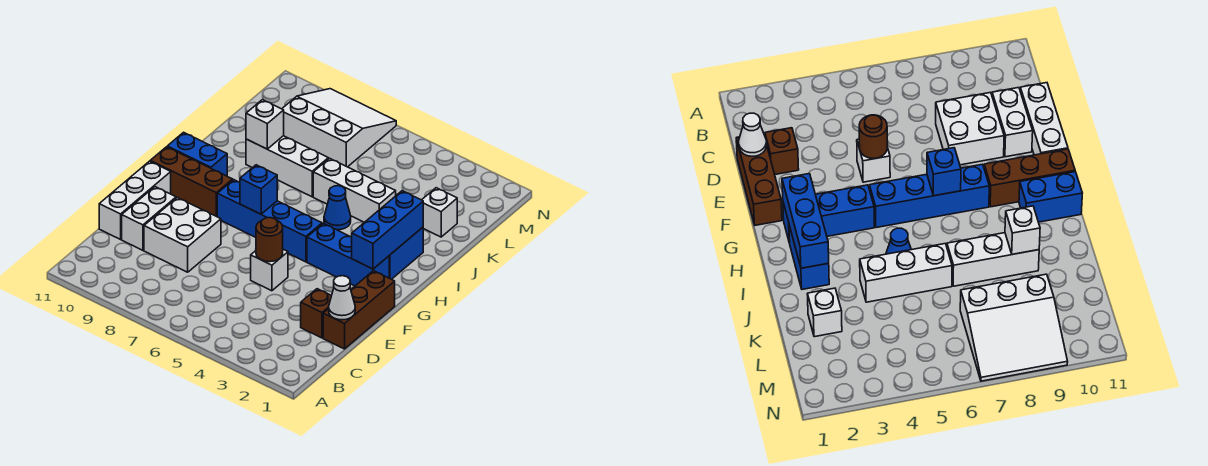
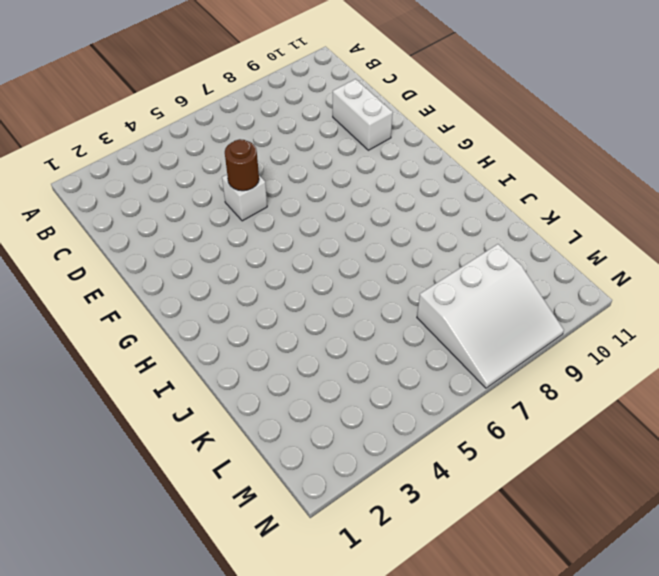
none -> brown 1x3 brick [323,271,395,349]
none -> brown 1x1 brick [301,289,331,338]
none -> white 2x2 brick [144,198,221,272]

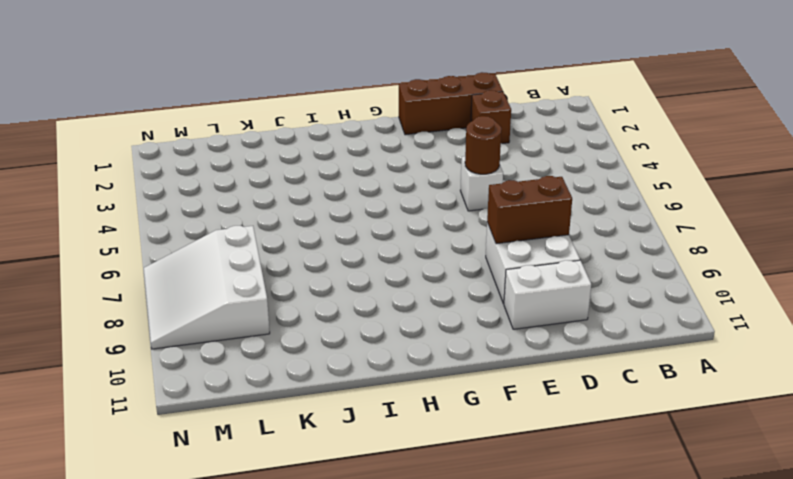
brown 1x2 brick [487,176,572,244] -> none
none -> white 1x3 brick [99,161,171,239]
none -> blue 1x3 brick [307,223,389,286]
none -> blue 1x4 brick [217,180,322,262]

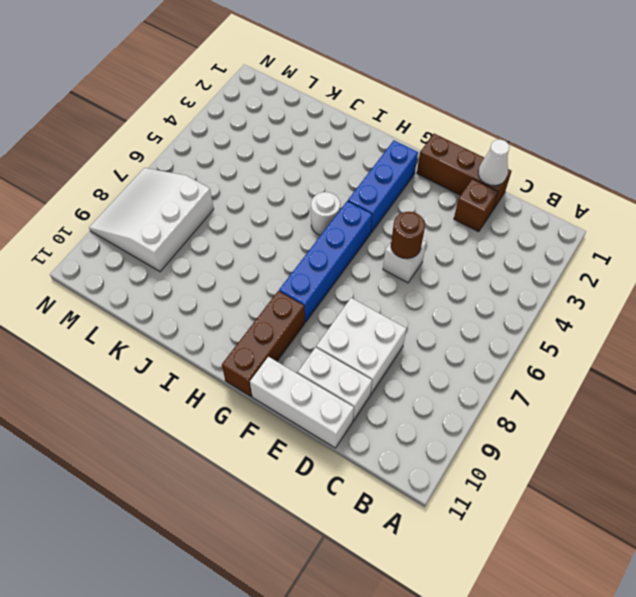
white 1x1 round brick [311,192,340,235] -> none
none -> blue 1x2 brick [389,227,423,279]
none -> blue 1x2 brick [167,132,227,176]
none -> blue 1x1 cone [324,186,351,230]

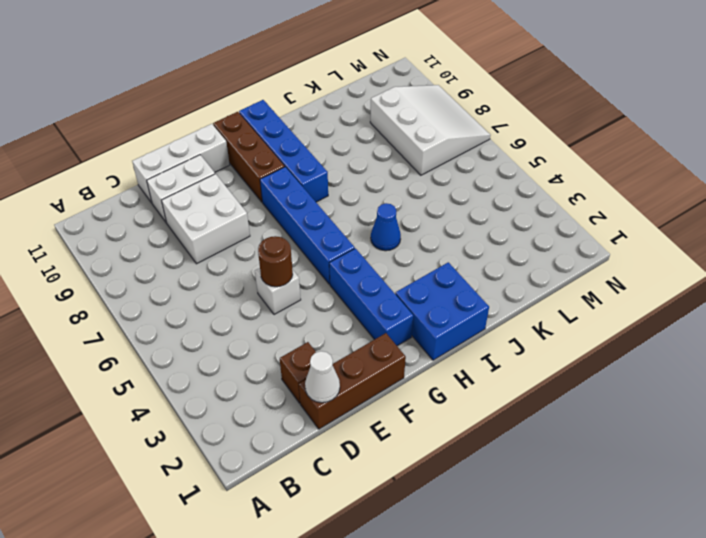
blue 2x2 brick [395,262,489,360] -> blue 1x2 brick [389,227,423,279]
blue 1x4 brick [239,100,328,202] -> blue 1x2 brick [167,132,227,176]
none -> white 1x3 brick [313,158,396,222]
none -> white 1x3 brick [246,136,328,197]
none -> white 1x1 brick [422,188,457,237]

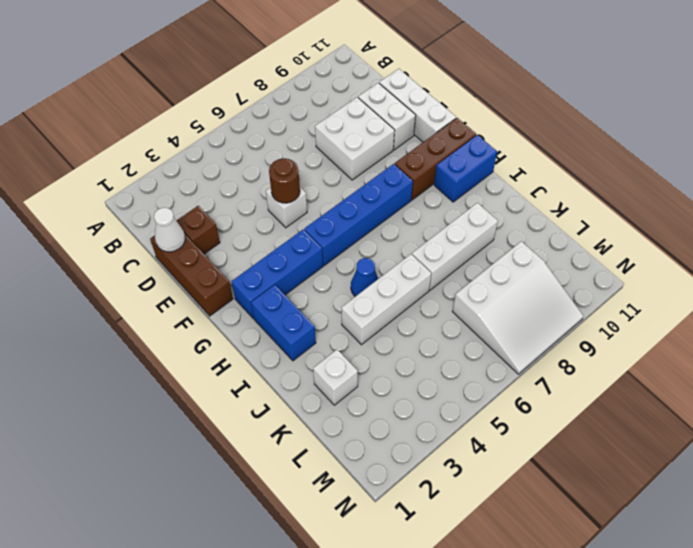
none -> blue 1x3 brick [352,191,423,269]
none -> blue 1x1 brick [240,165,277,214]
none -> white 1x1 brick [246,100,284,149]

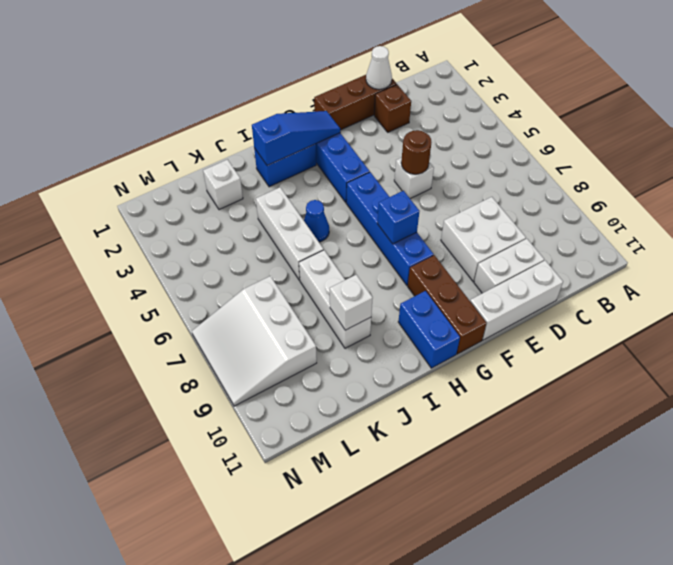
blue 1x3 slope [252,111,340,165] -> blue 1x3 brick [352,191,423,269]

